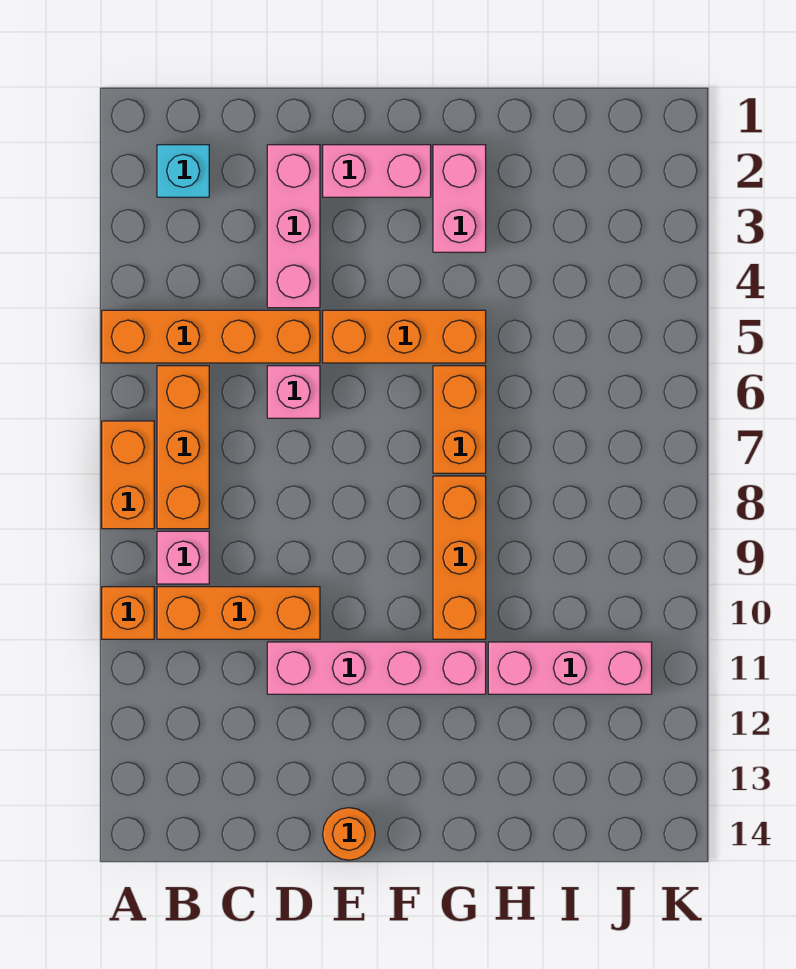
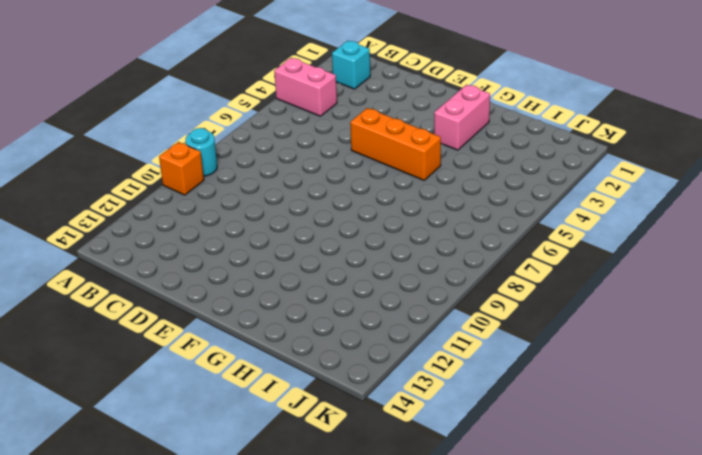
pink 1x2 brick [274,58,337,116] -> pink 1x2 brick moved to [323,145,431,197]
cyan 1x1 round brick [185,128,217,176] -> none
none -> orange 1x4 brick [102,310,320,363]
none -> orange 1x2 brick [102,421,154,529]
none -> orange 1x3 brick [157,366,209,529]

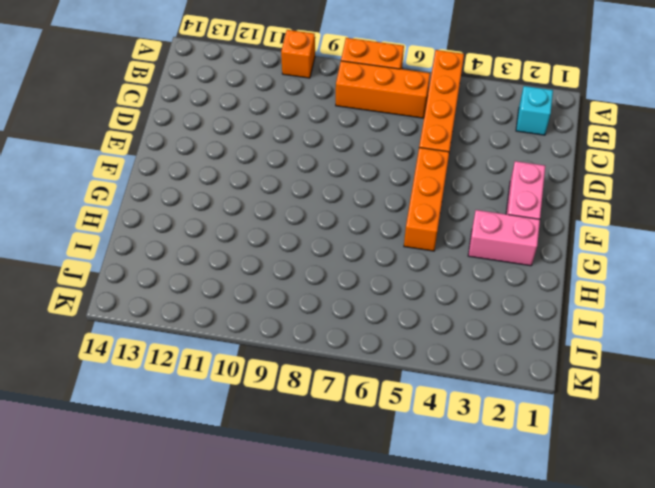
none -> pink 1x1 brick [157,531,209,584]
none -> orange 1x3 brick [157,587,320,639]
none -> pink 1x3 brick [267,145,320,308]

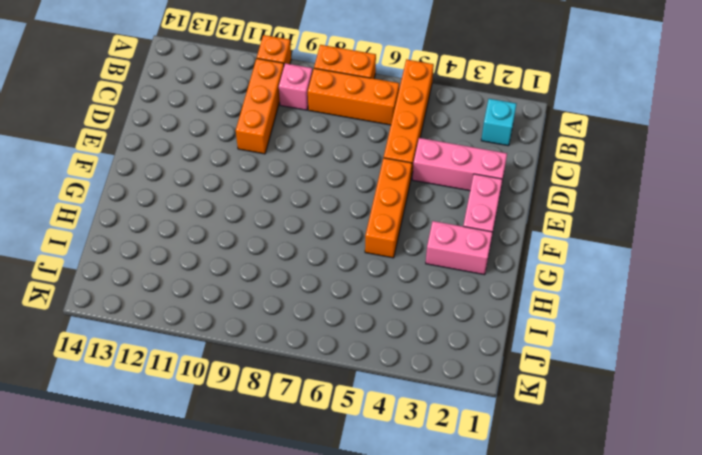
none -> pink 1x1 brick [267,366,320,418]
none -> pink 1x4 brick [267,642,486,694]
none -> orange 1x1 round brick [323,808,375,860]

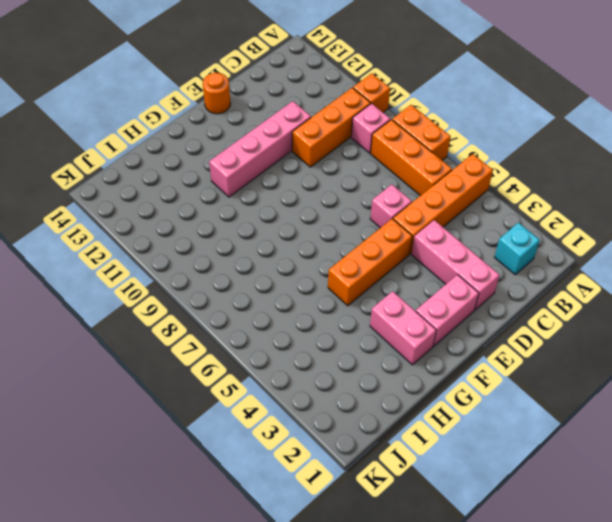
none -> orange 1x2 brick [433,366,486,473]
none -> orange 1x3 brick [433,476,486,639]
none -> pink 1x3 brick [488,642,652,694]

